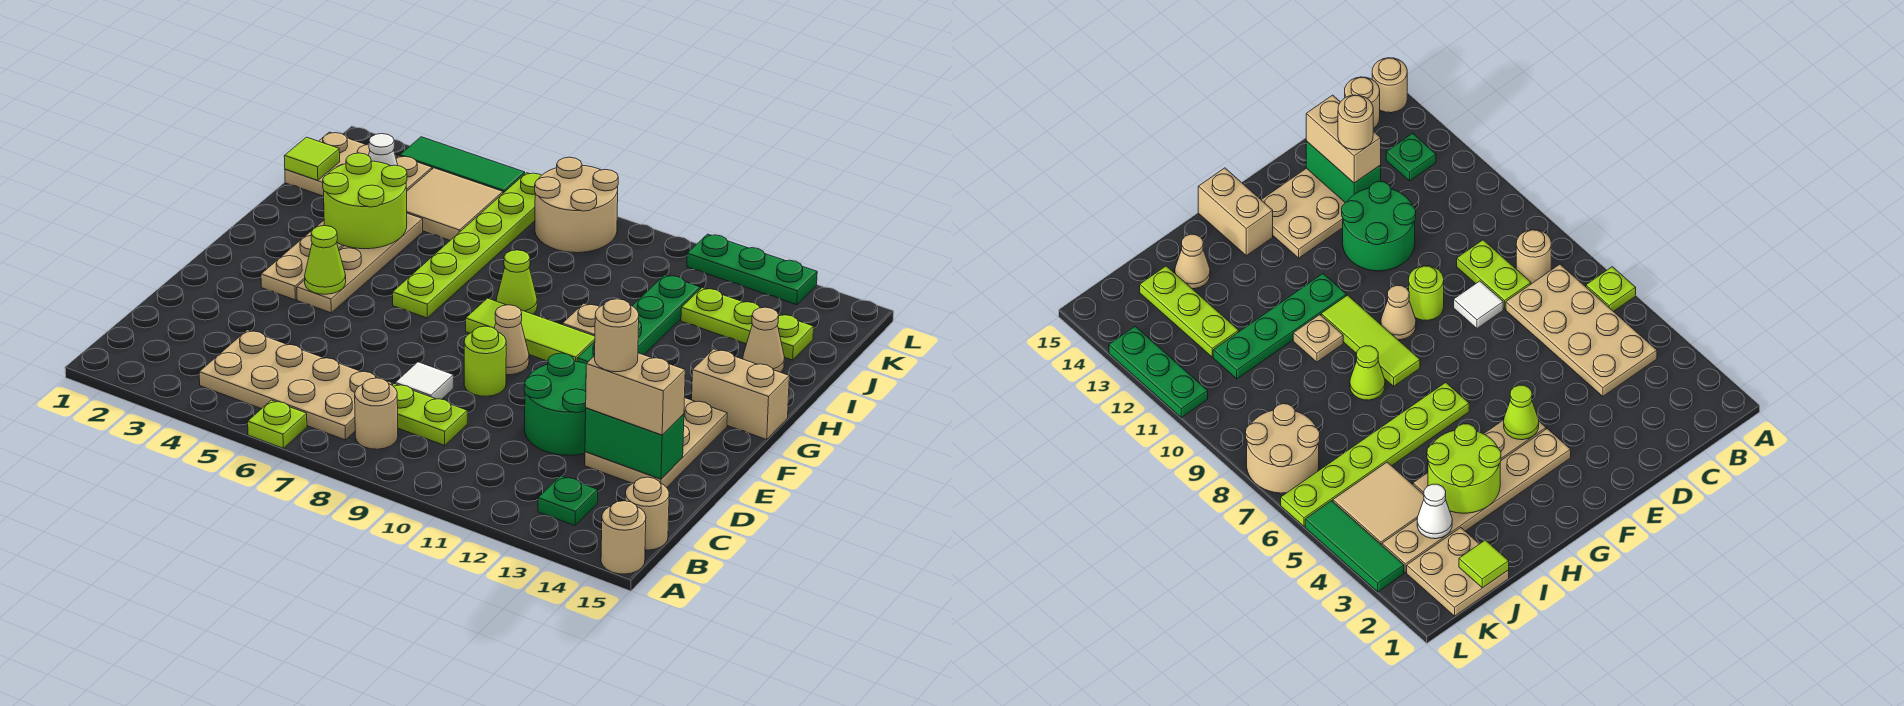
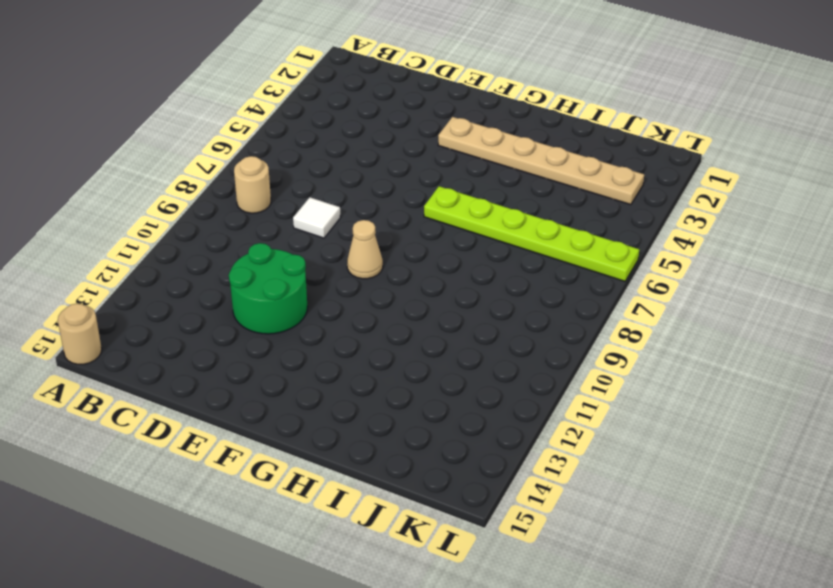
none -> lime 1x1 plate [248,400,307,448]
none -> tan 2x4 plate [199,330,392,440]
none -> green 1x1 plate [538,476,598,526]
none -> tan 1x1 round brick [625,477,669,550]

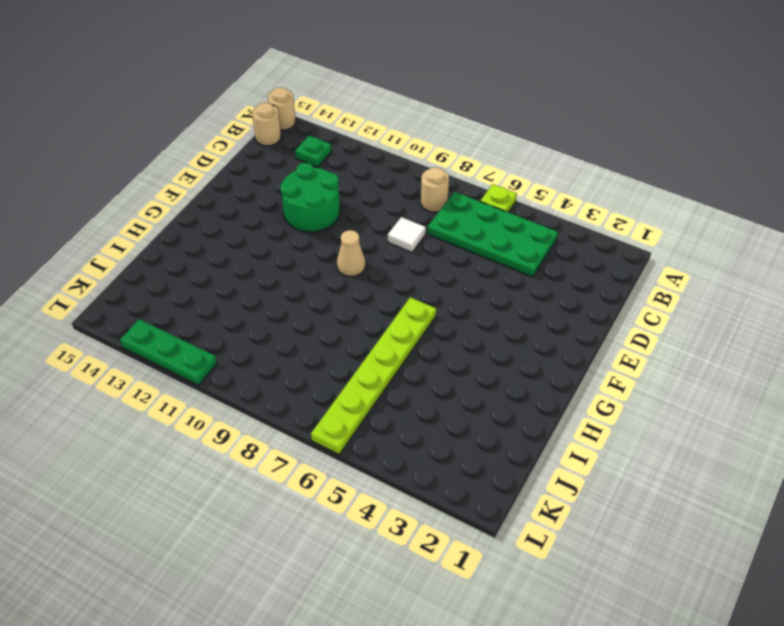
green 2x4 plate [427,192,558,277] -> tan 2x4 plate [199,330,392,440]
none -> lime 1x2 plate [392,384,467,445]
none -> tan 2x3 plate [585,398,727,488]
none -> lime 1x1 round brick [464,326,506,396]
none -> tan 1x6 plate [261,156,432,300]

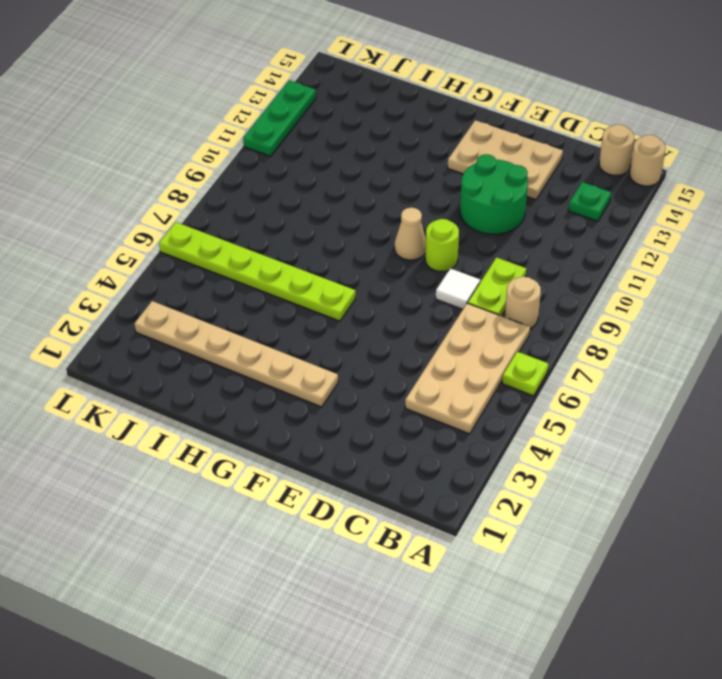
none -> tan 1x4 plate [297,213,423,313]
none -> lime 1x3 tile [466,298,595,362]
none -> green 1x4 plate [577,275,700,364]
none -> tan 1x2 brick [692,349,789,439]

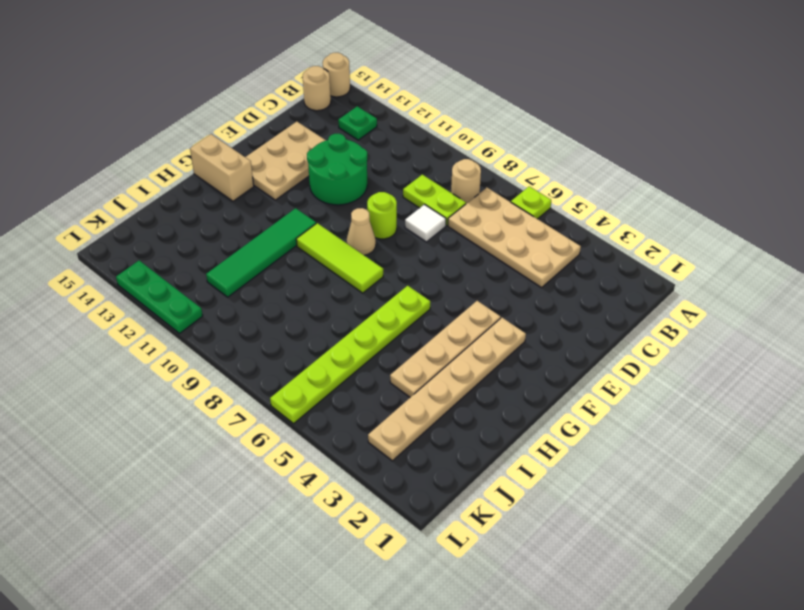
green 1x4 tile [206,208,316,297] -> green 1x4 plate [577,275,700,364]
none -> lime 1x1 cone [496,250,537,314]
none -> tan 1x1 plate [562,304,599,336]
none -> tan 1x1 cone [743,307,784,372]
none -> tan 2x2 plate [285,132,397,196]

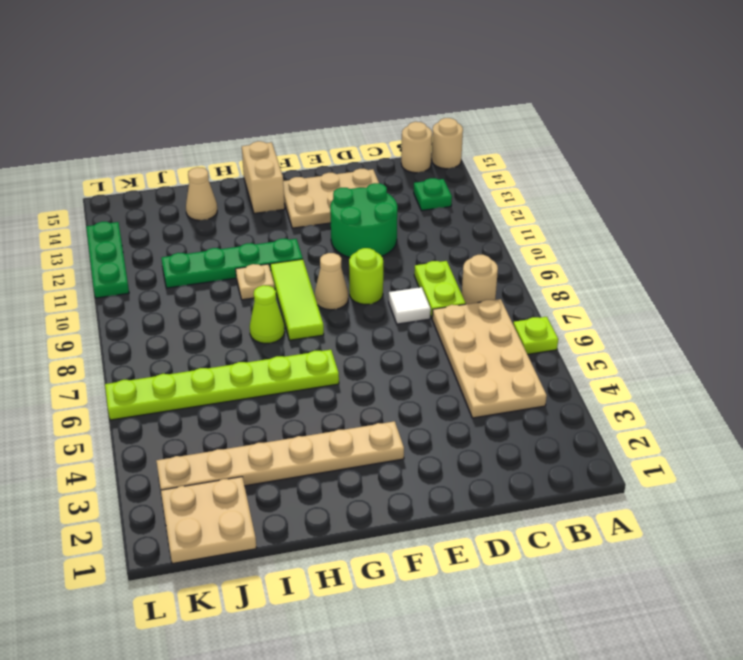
none -> tan 1x4 plate [297,213,423,313]
none -> tan 2x2 tile [407,168,503,240]
none -> lime 1x3 plate [681,288,813,360]
none -> tan 2x2 round brick [535,157,618,253]

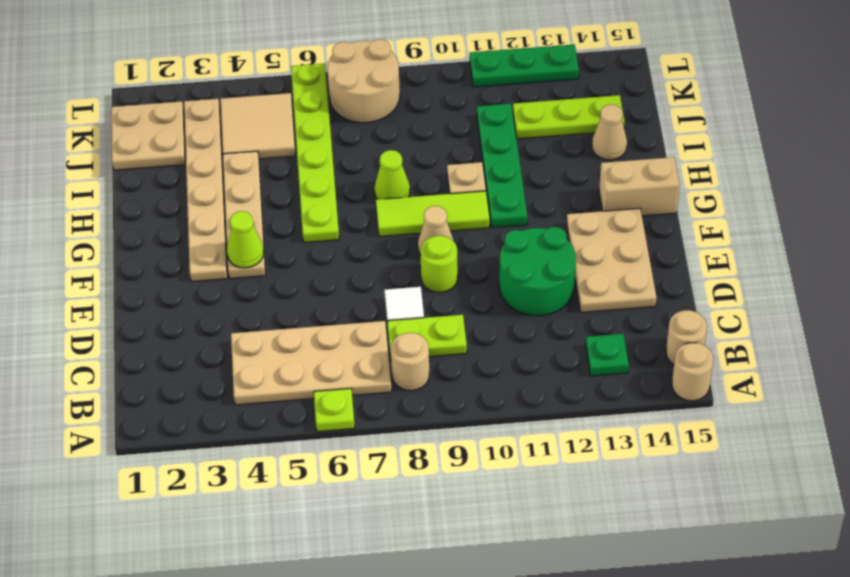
none -> green 1x3 tile [400,137,525,193]
none -> green 1x2 brick [585,408,684,479]
none -> lime 2x2 round brick [323,153,407,249]
none -> lime 1x1 tile [284,137,340,180]

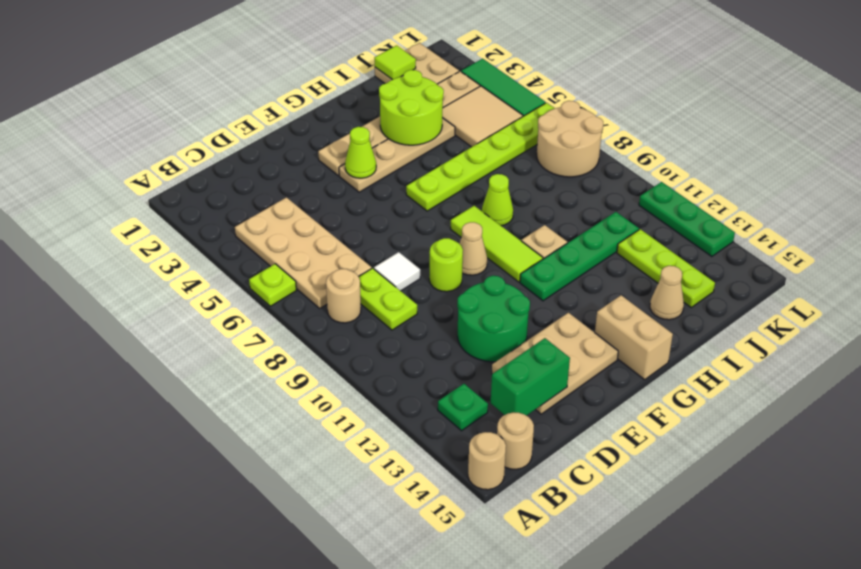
green 1x2 brick [491,338,570,416] -> green 1x2 brick turned to [585,408,684,479]
none -> white 1x1 cone [369,134,398,166]
none -> tan 1x2 brick [586,353,685,435]
none -> tan 1x1 round brick [595,299,639,372]

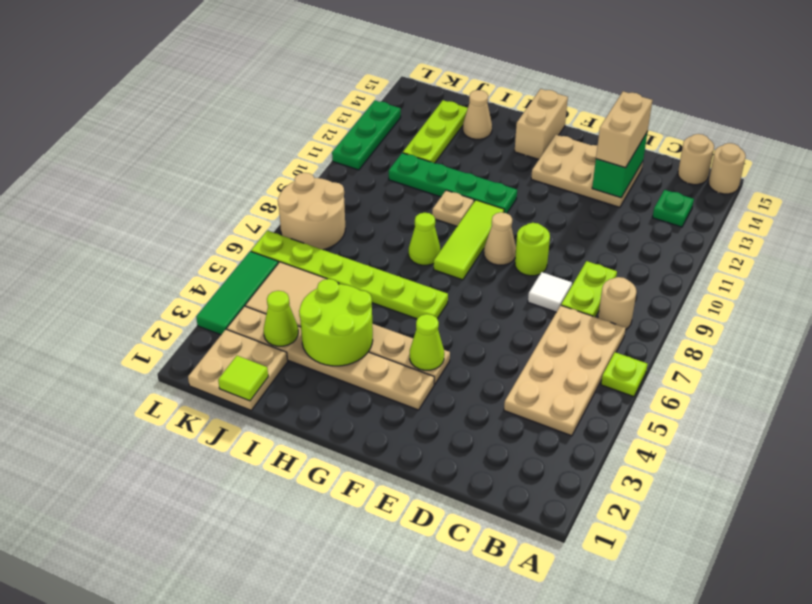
lime 1x1 cone [264,291,298,346] -> white 1x1 cone [369,134,398,166]
none -> green 2x2 round brick [524,353,586,455]
none -> tan 1x1 round brick [595,299,639,372]

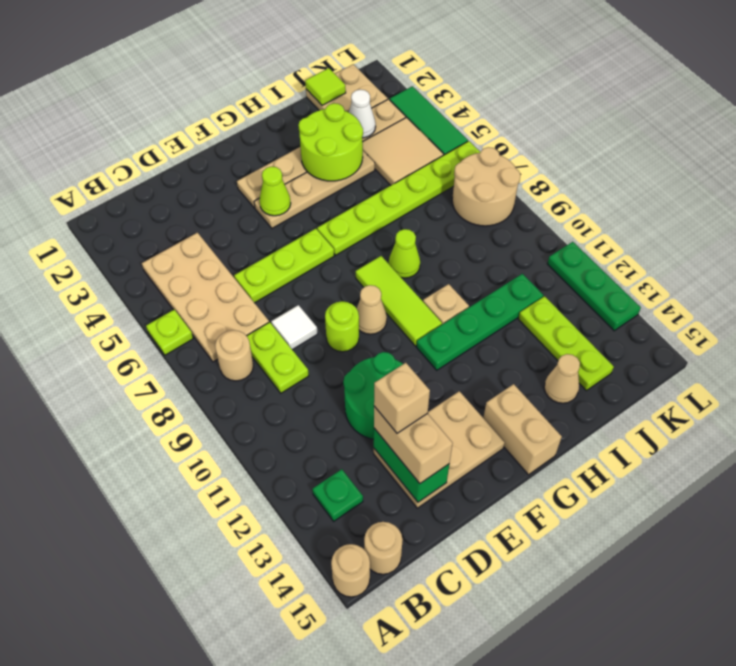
lime 1x3 plate [234,229,334,303] -> none
tan 1x1 brick [374,363,430,433] -> tan 1x1 round brick [595,299,639,372]

